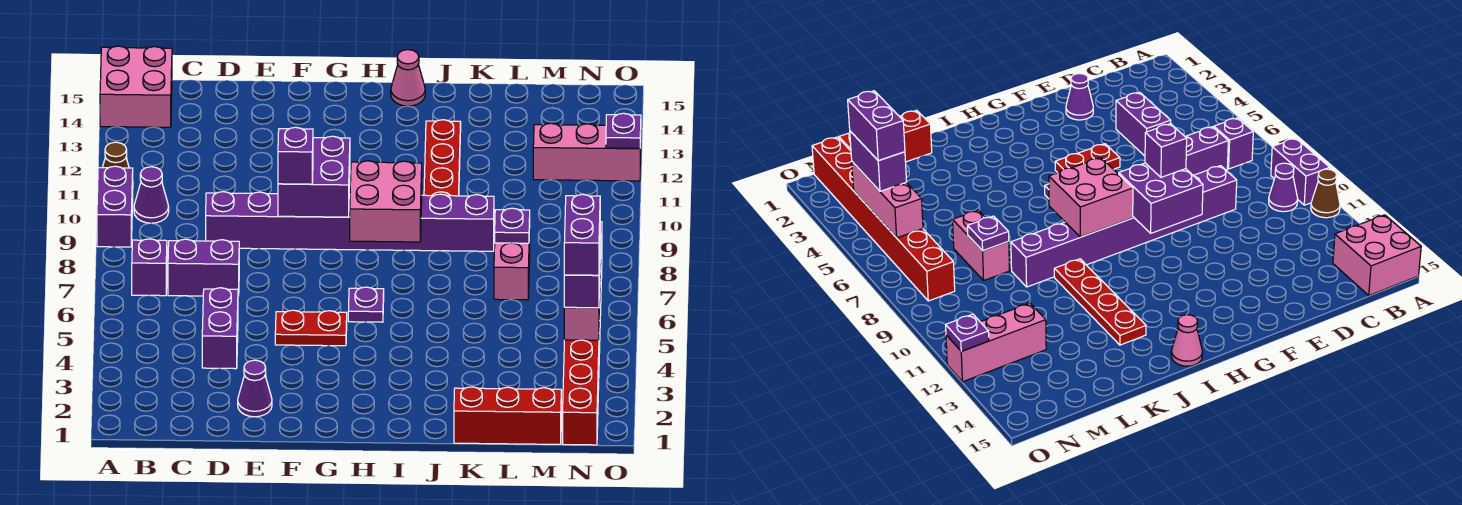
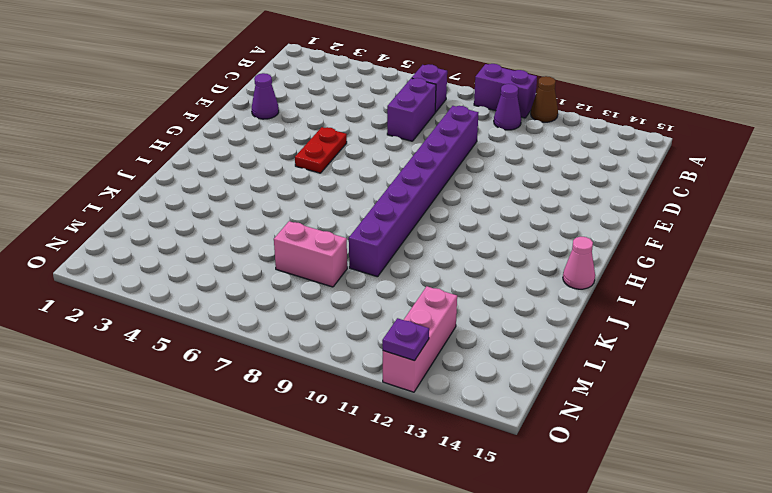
none -> pink 2x2 brick [100,46,172,127]
none -> purple 1x2 brick [202,288,238,369]
none -> purple 1x1 plate [348,287,384,322]

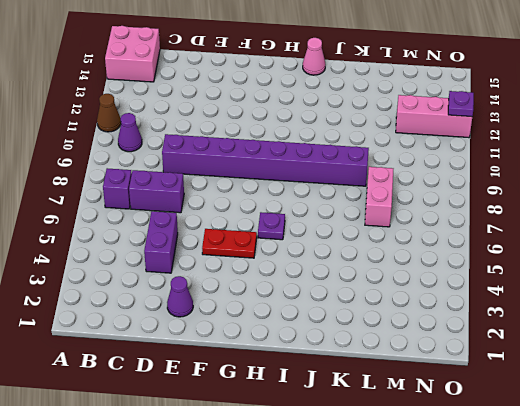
none -> purple 1x2 brick [97,166,133,247]
none -> red 1x4 plate [424,120,461,196]
none -> red 1x3 brick [454,387,561,444]

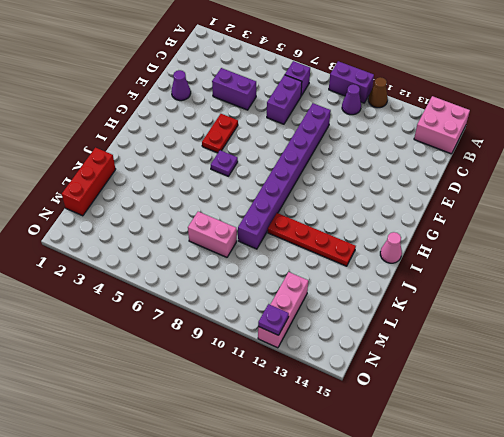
none -> red 1x8 brick [563,222,602,445]
none -> purple 2x2 brick [278,136,350,217]
none -> pink 2x2 brick [350,161,422,242]

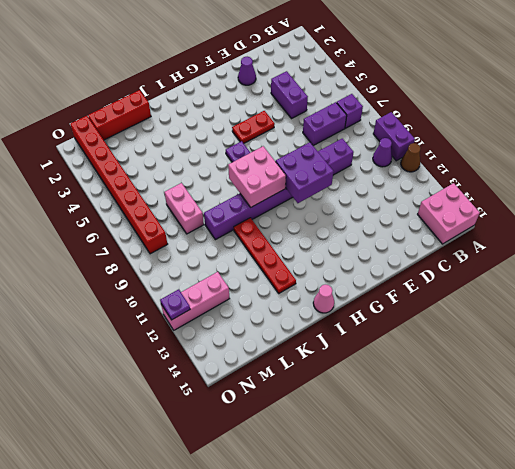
none -> purple 1x1 plate [495,208,530,243]
none -> pink 1x3 brick [564,237,601,340]
none -> purple 1x1 brick [278,127,313,184]

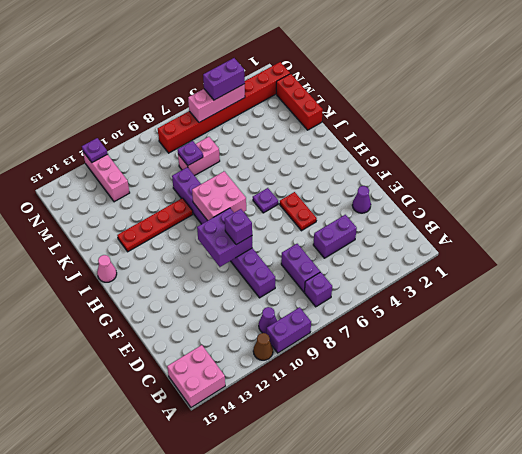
none -> purple 1x2 brick [564,194,600,275]

